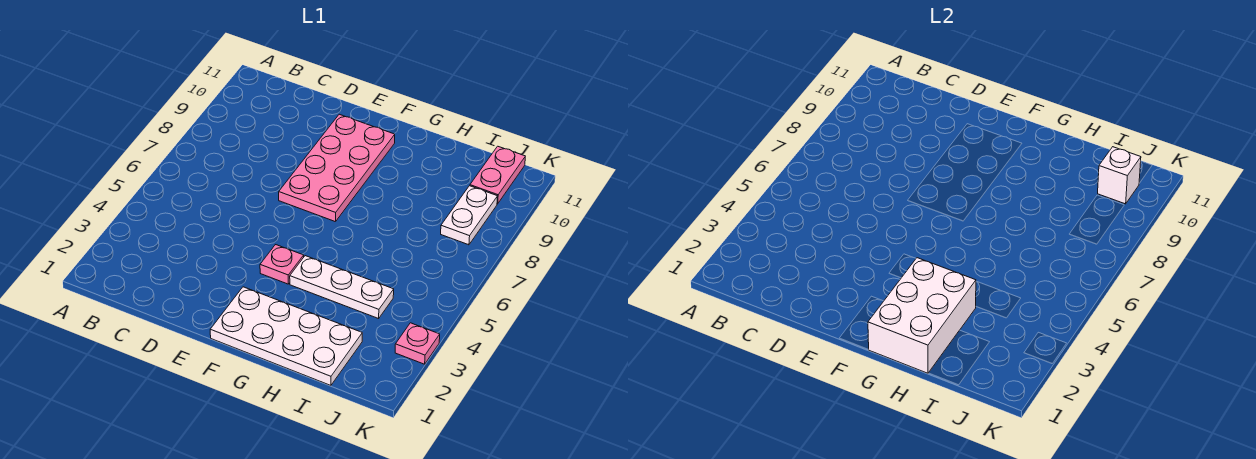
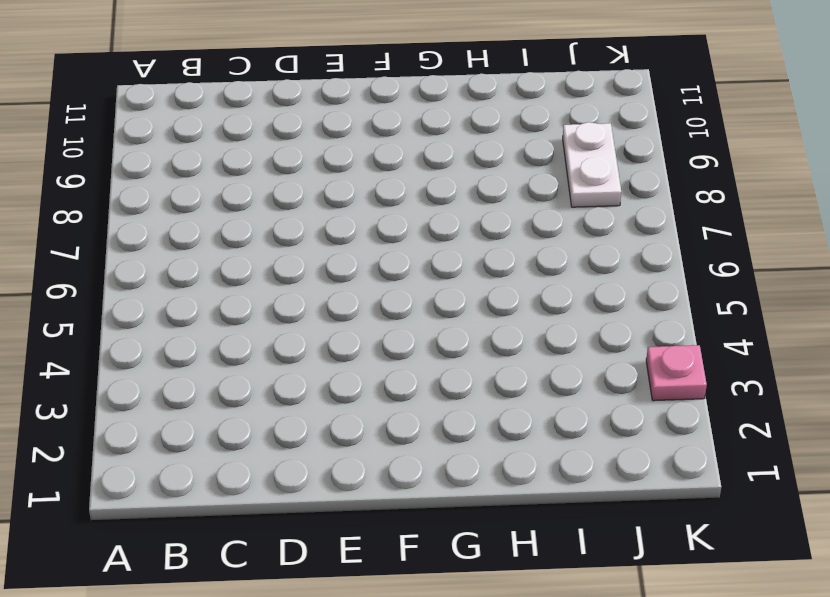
none -> pink 2x4 plate [279,114,395,222]
none -> white 2x4 plate [210,287,362,385]

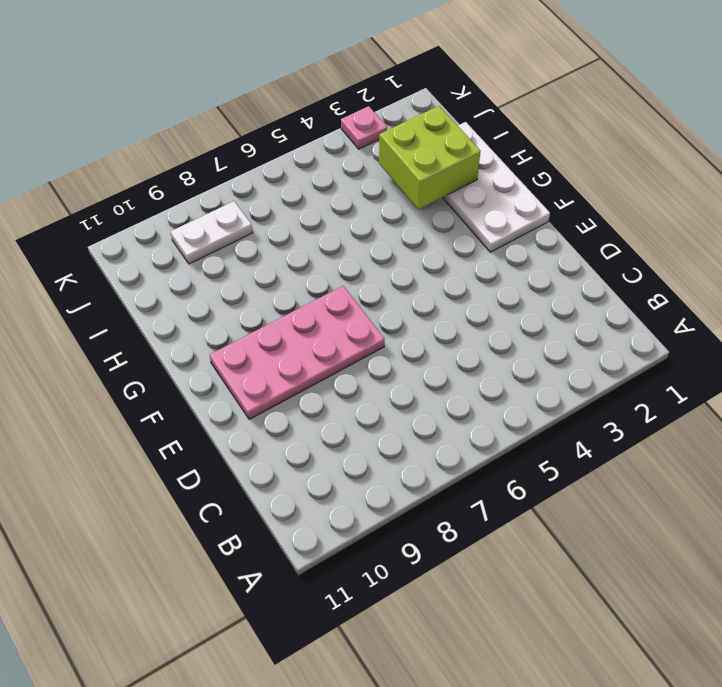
lime 2x2 brick [379,106,481,209] -> white 2x3 brick [868,258,976,373]
none -> pink 1x1 plate [260,245,304,284]
none -> white 1x3 plate [290,256,394,319]

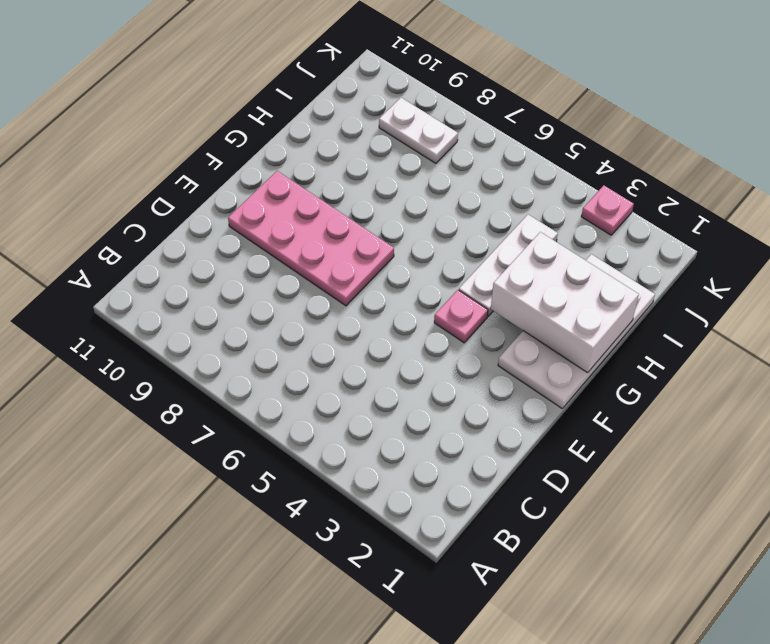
none -> pink 1x2 plate [470,146,525,204]
none -> white 1x1 brick [1098,147,1141,204]

